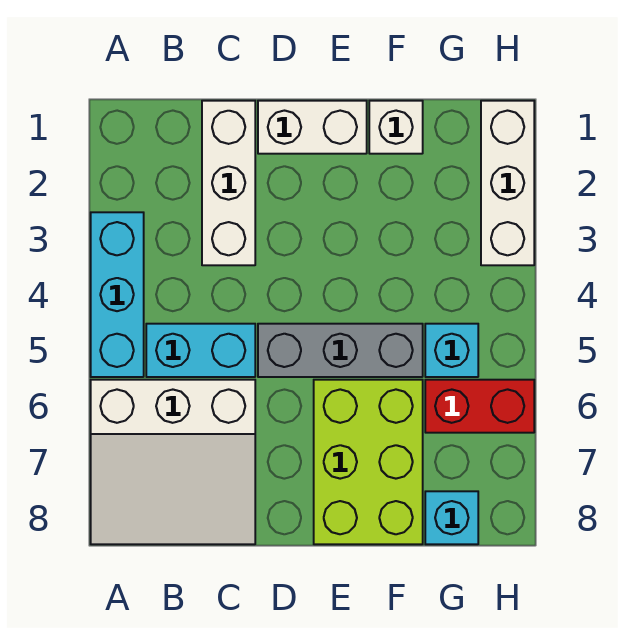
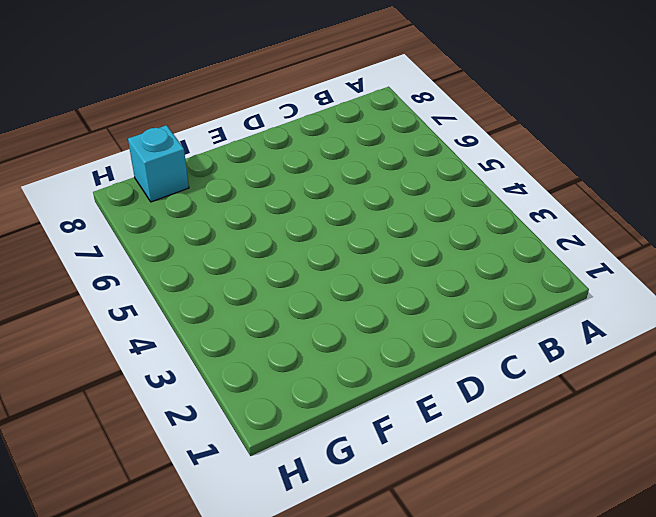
none -> cyan 1x3 brick [91,212,144,377]
none -> white 3x3 slope [91,380,255,544]
none -> cyan 1x2 brick [146,324,255,377]

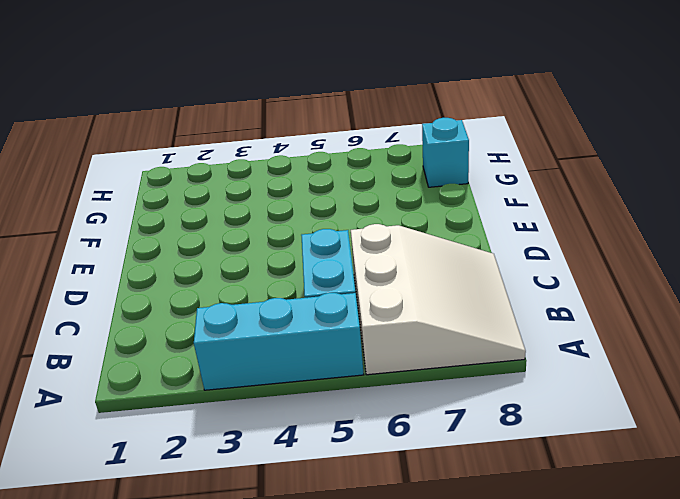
none -> white 1x3 brick [202,101,255,265]
none -> white 1x2 brick [258,101,367,154]
none -> grey 1x3 brick [258,324,423,377]

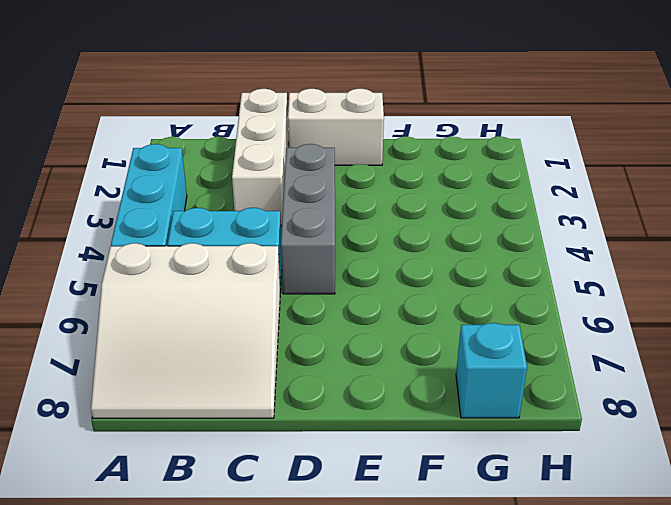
grey 1x3 brick [281,144,335,294] -> grey 1x3 brick turned to [258,324,423,377]
none -> lime 2x3 brick [314,380,423,544]
none -> white 1x1 brick [369,101,423,154]
none -> cyan 1x1 brick [425,324,478,377]

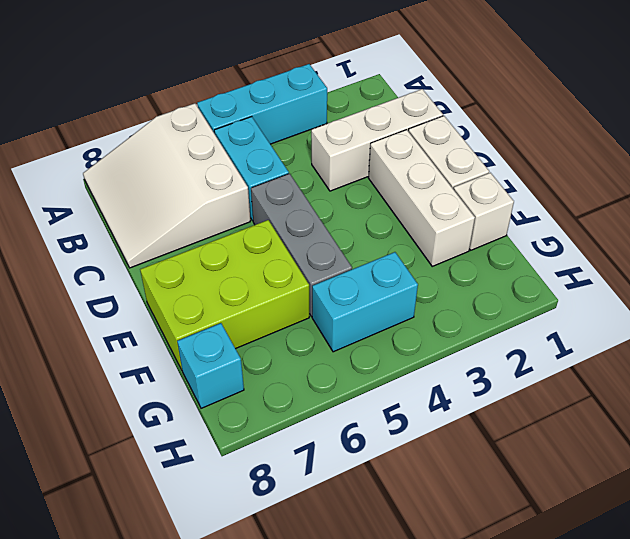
white 1x3 brick [368,130,475,266] -> white 1x3 brick turned to [481,101,534,265]
cyan 1x2 brick [312,252,418,352] -> cyan 1x1 brick [425,324,478,377]
none -> red 1x2 brick [425,380,534,433]

